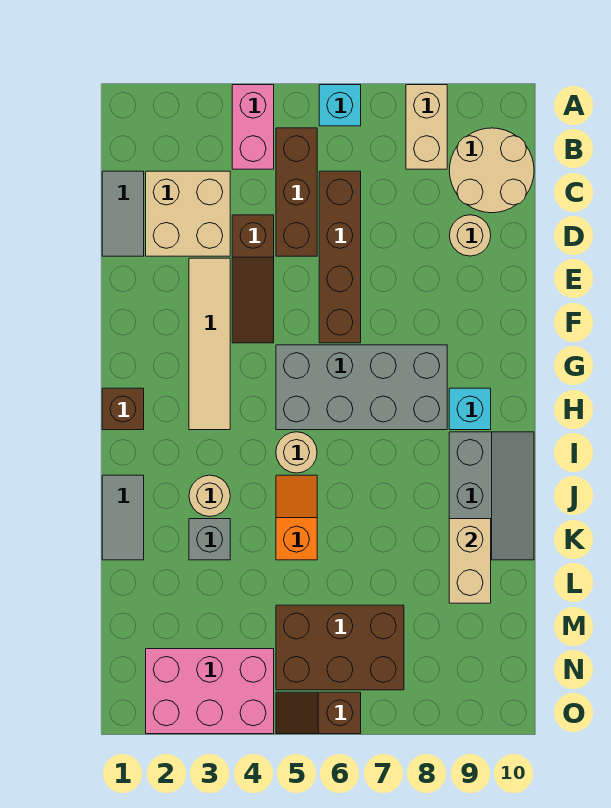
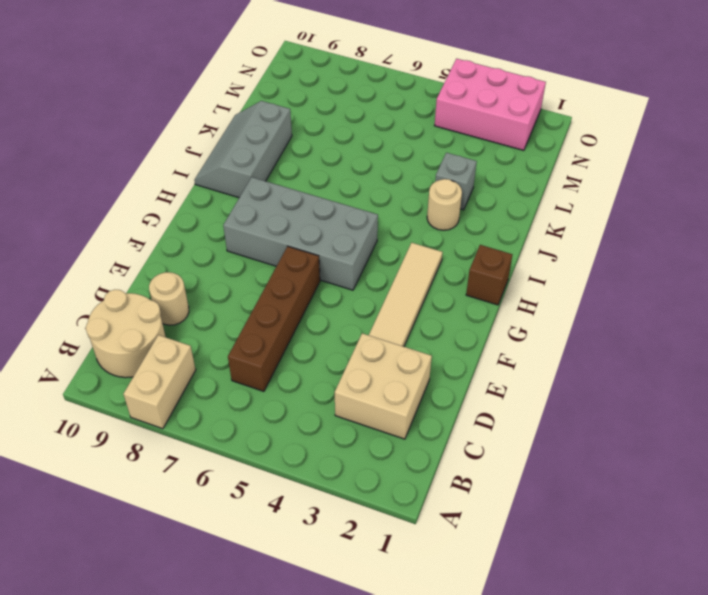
none -> pink 1x2 brick [232,85,274,169]
none -> cyan 1x1 brick [319,85,361,126]
none -> brown 1x3 brick [276,128,317,256]

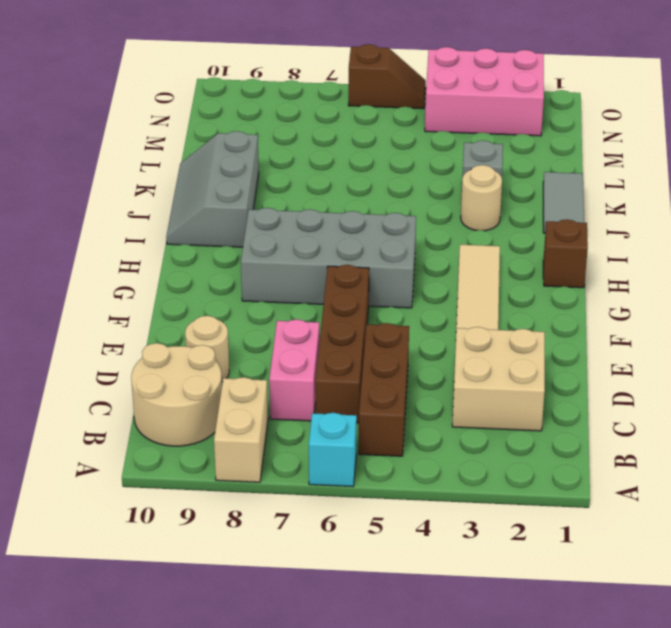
pink 1x2 brick [269,319,320,421] -> pink 1x2 brick moved to [232,85,274,169]
none -> grey 1x2 tile [102,171,144,256]
none -> brown 1x3 slope [232,215,274,343]
none -> cyan 1x1 brick [449,388,491,430]

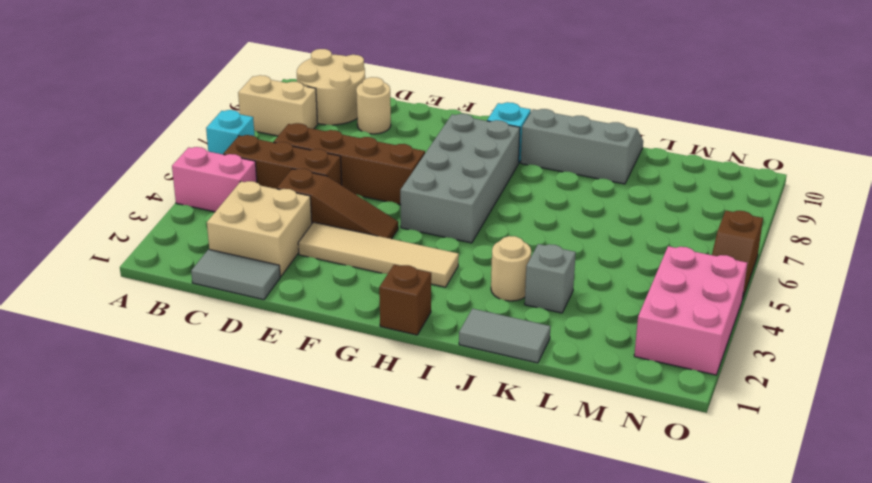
none -> tan 1x1 round brick [276,432,317,473]
none -> orange 1x2 slope [276,475,317,560]
none -> brown 2x3 brick [276,605,404,690]

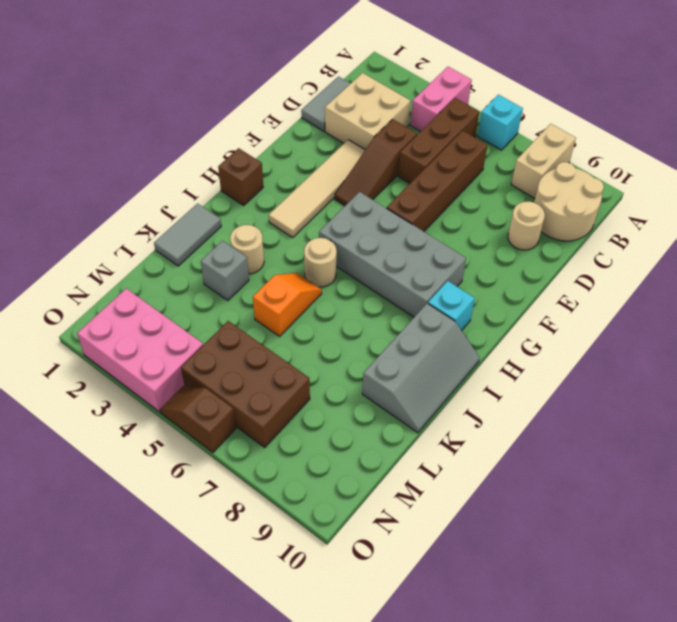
none -> tan 1x2 brick [449,519,491,603]

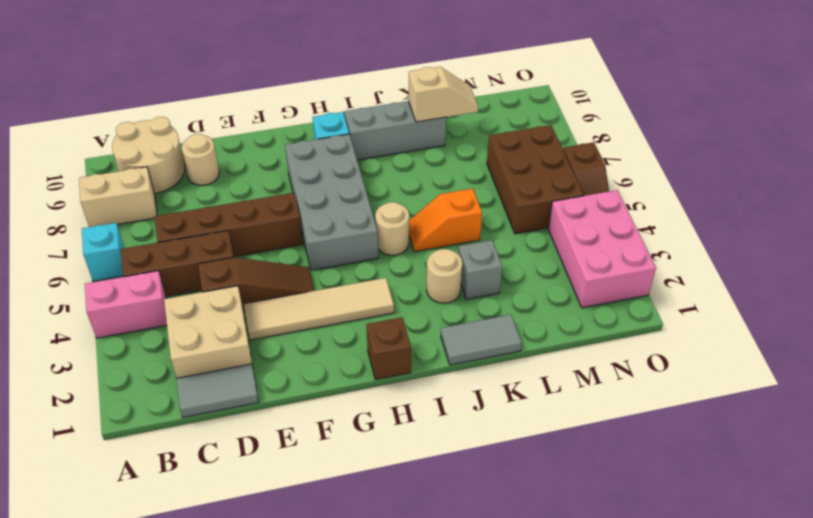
tan 1x2 slope [409,67,478,122] -> tan 1x2 brick [449,519,491,603]

